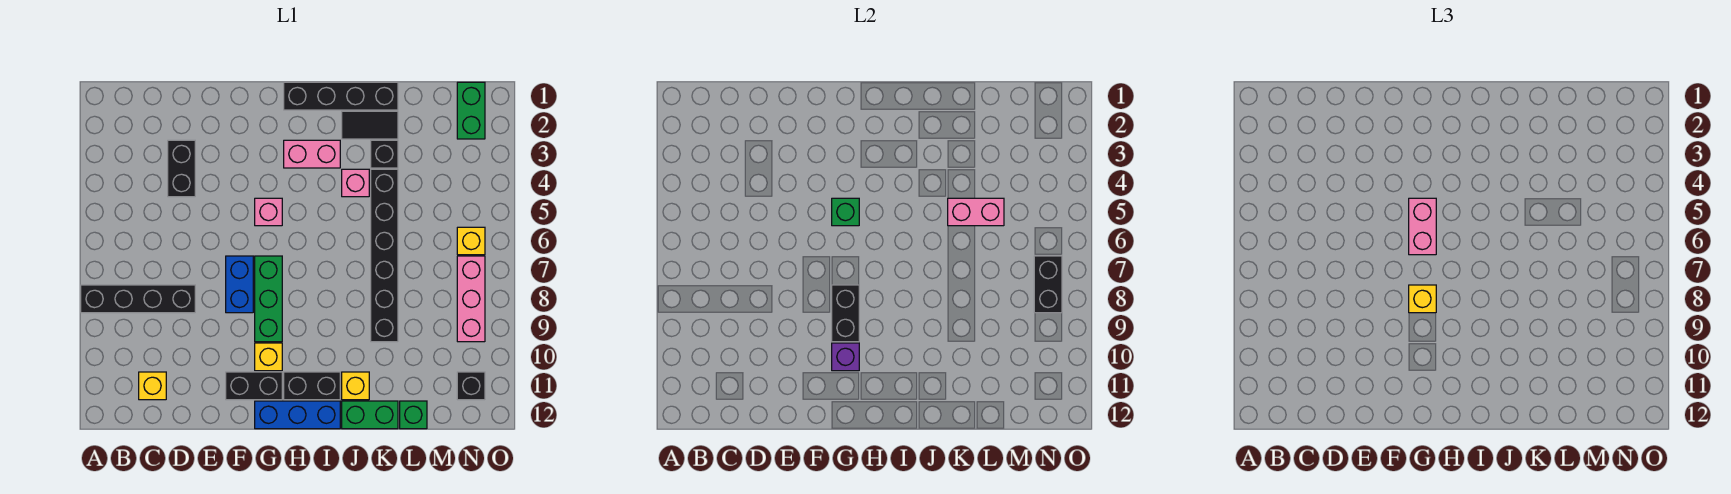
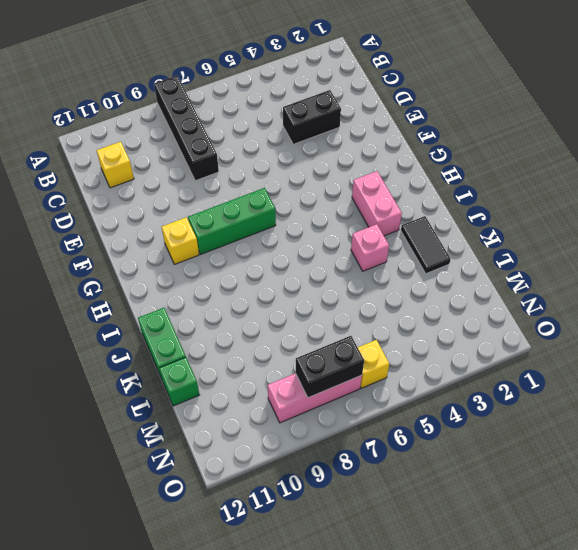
none -> blue 1x2 brick [226,256,253,313]
none -> black 1x2 brick [226,372,282,400]
none -> pink 1x1 brick [255,198,282,226]
none -> blue 1x3 brick [255,401,340,429]

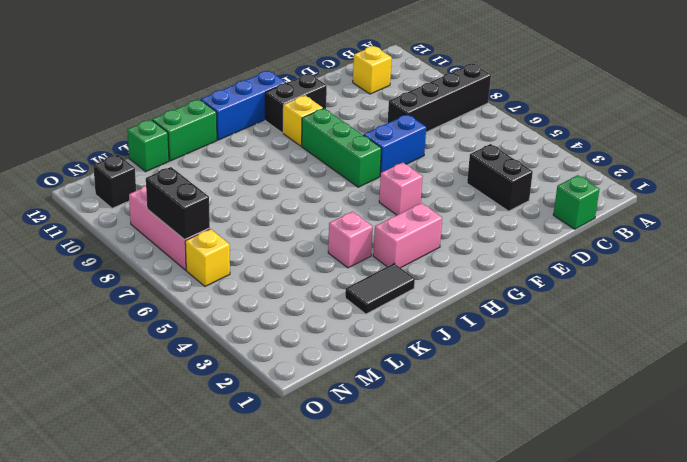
green 1x1 brick [553,175,599,229] -> green 1x1 brick moved to [832,198,859,226]
blue 1x2 brick [364,114,426,176] -> blue 1x2 brick turned to [226,256,253,313]
none -> black 1x4 brick [284,82,398,110]
none -> black 1x2 brick [284,372,340,400]
none -> yellow 1x1 brick [342,372,369,400]
none -> black 1x1 brick [371,140,398,168]

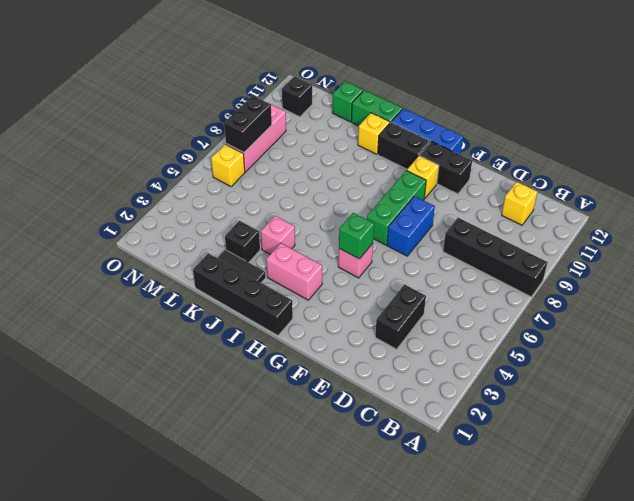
none -> black 1x6 brick [371,169,398,342]
none -> green 1x2 brick [457,82,485,139]
none -> black 1x2 brick [832,285,859,342]
none -> purple 1x1 brick [832,343,859,371]

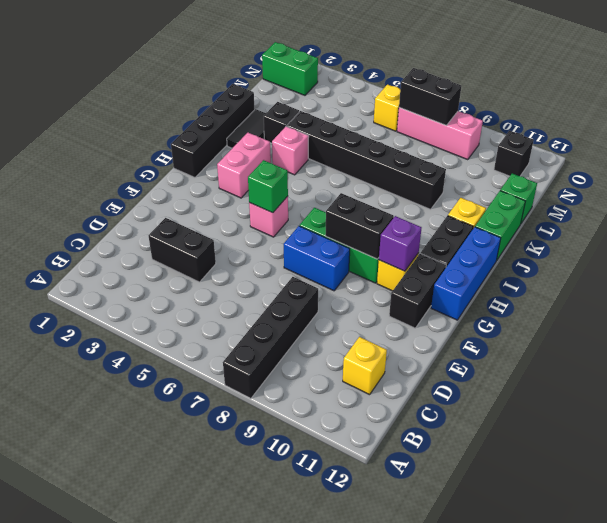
none -> pink 1x2 brick [948,198,1004,226]
none -> pink 1x2 brick [1409,198,1436,255]
none -> yellow 1x1 brick [1409,285,1436,313]

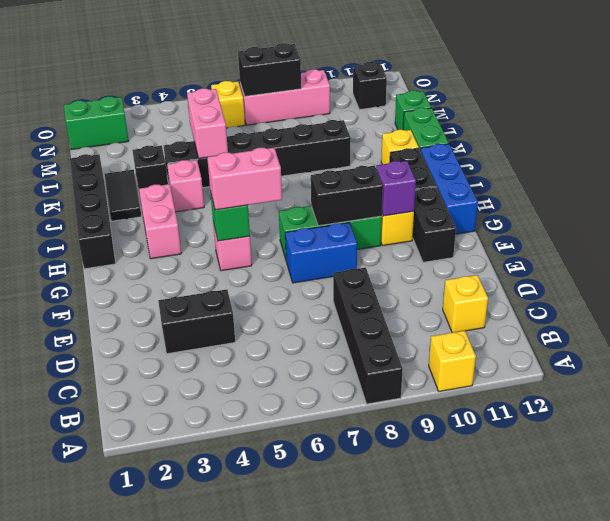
yellow 1x1 brick [429,331,476,391] -> yellow 1x1 brick moved to [1409,285,1436,313]

